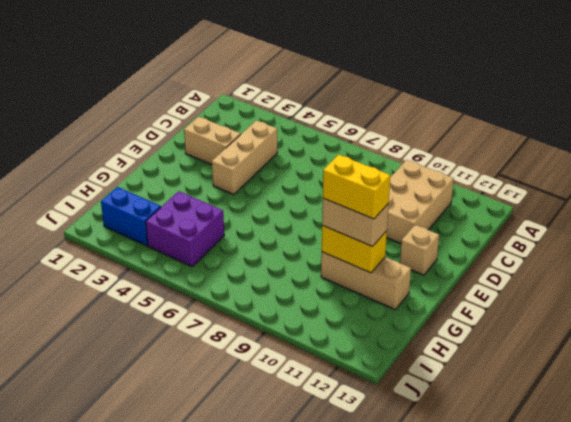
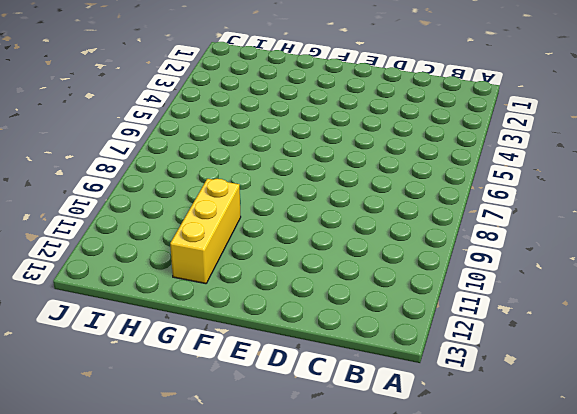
yellow 1x3 brick [170,179,241,284] -> tan 1x3 brick [321,252,411,309]
none -> tan 2x3 brick [387,160,454,243]
none -> tan 1x3 brick [212,120,277,195]

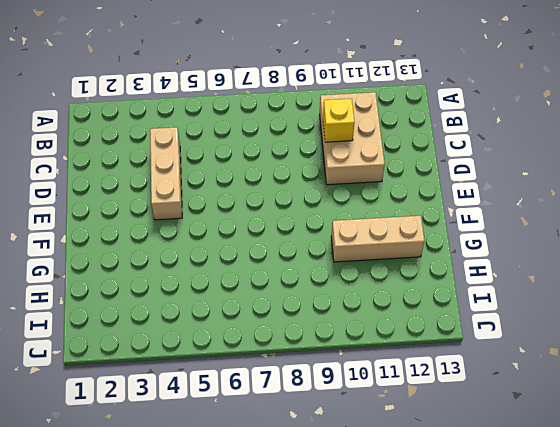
yellow 1x1 brick [323,98,355,142] -> none
none -> tan 1x2 brick [184,117,241,165]
none -> tan 1x1 brick [400,225,439,275]

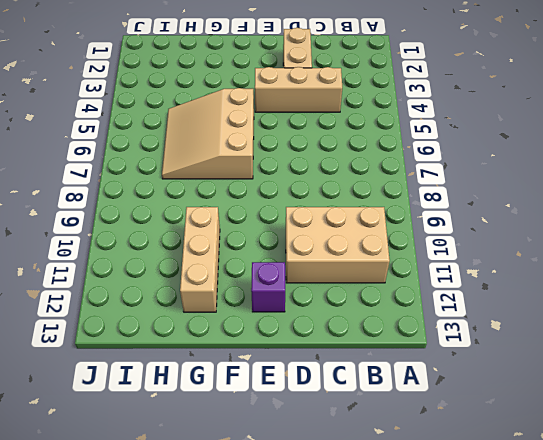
purple 1x1 brick [251,262,285,312] -> tan 1x1 brick [400,225,439,275]
tan 3x3 slope [162,88,254,179] -> purple 2x2 brick [146,191,224,267]
none -> blue 1x2 brick [101,187,161,246]
none -> yellow 1x2 brick [322,226,387,273]

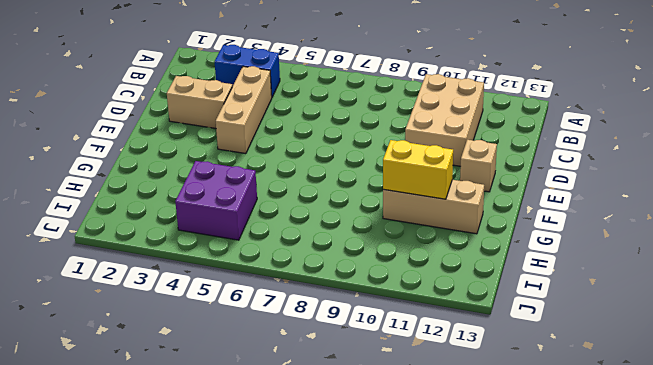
blue 1x2 brick [215,45,280,97] -> blue 1x2 brick moved to [101,187,161,246]
none -> tan 1x2 brick [322,198,389,246]
none -> yellow 1x2 brick [323,155,390,219]

